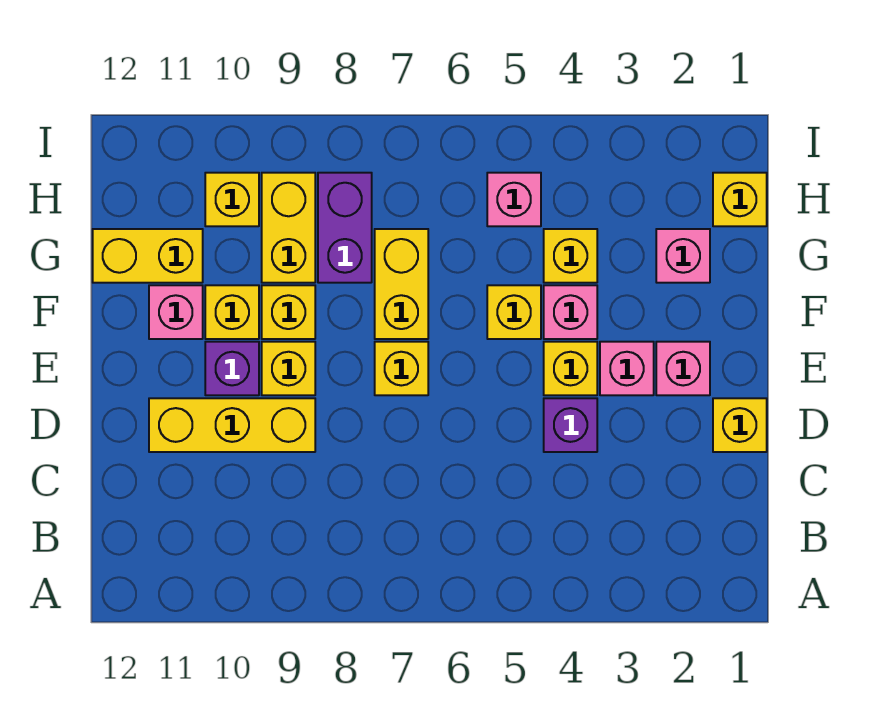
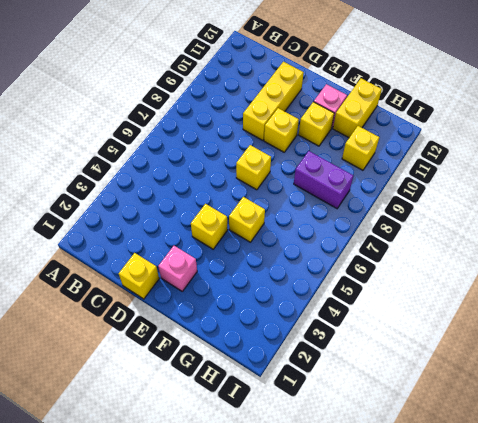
none -> purple 1x1 brick [544,398,597,452]
none -> pink 1x1 brick [600,342,654,395]
none -> purple 1x1 brick [205,342,259,395]

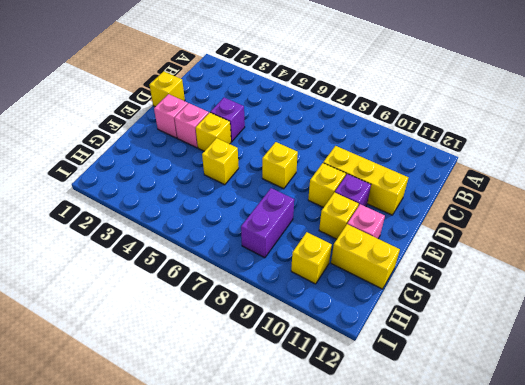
none -> pink 1x1 brick [544,285,597,339]
none -> yellow 1x2 brick [375,229,428,339]
none -> yellow 1x1 brick [262,285,315,339]

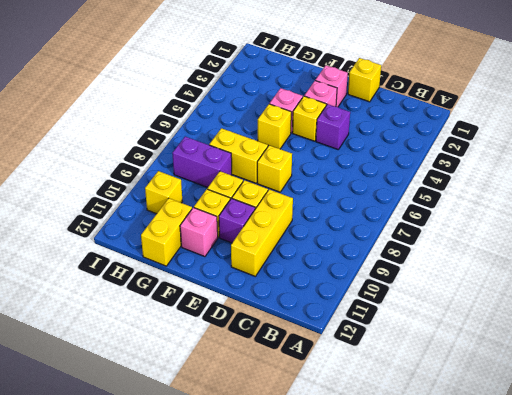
none -> pink 1x1 brick [656,229,710,283]
none -> yellow 1x1 brick [544,229,597,283]
none -> yellow 1x2 brick [262,173,315,283]

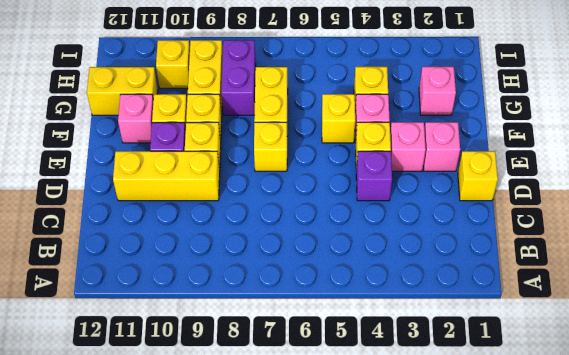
none -> yellow 1x1 brick [713,173,767,226]
none -> pink 1x1 brick [487,173,541,226]

